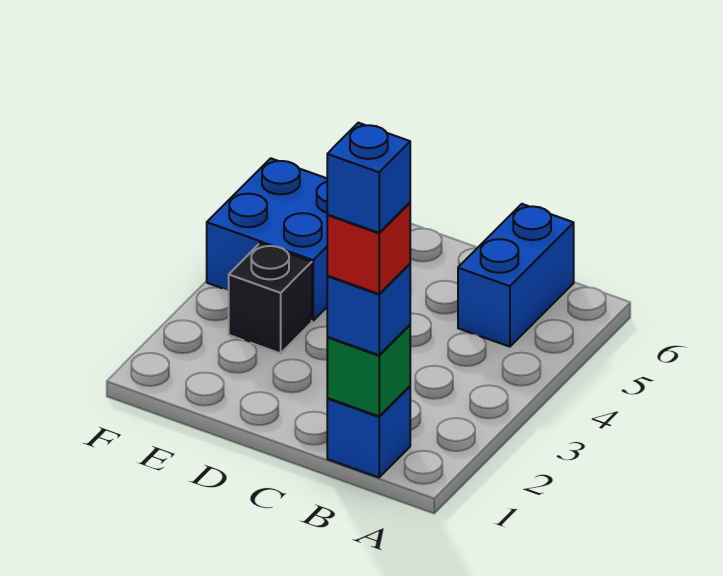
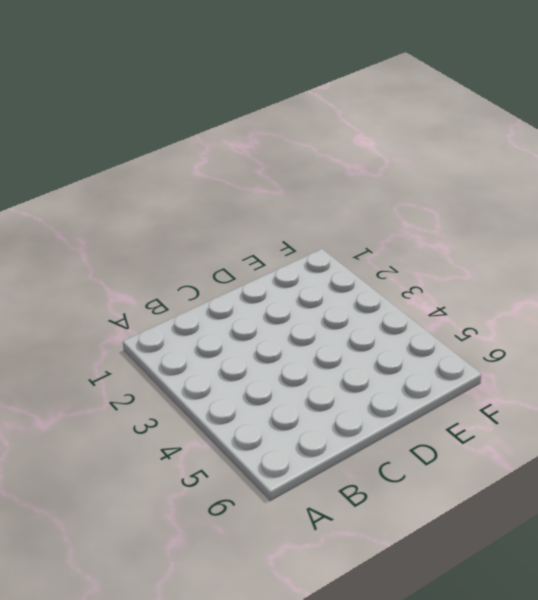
none -> blue 1x1 brick [327,386,410,477]
none -> blue 1x2 brick [458,204,574,347]

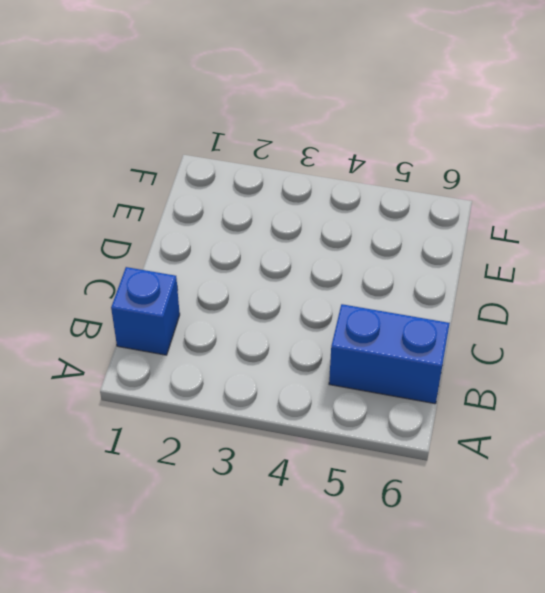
none -> black 1x1 brick [228,243,312,353]
none -> blue 2x2 brick [207,158,328,321]

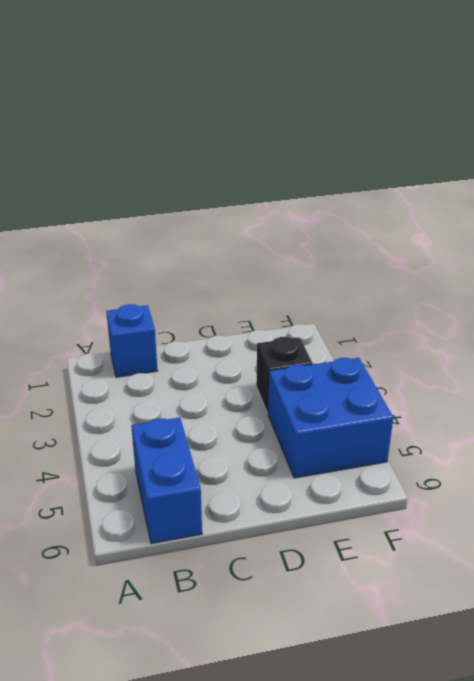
none -> green 1x1 brick [327,325,410,416]
none -> blue 1x1 brick [327,264,410,355]

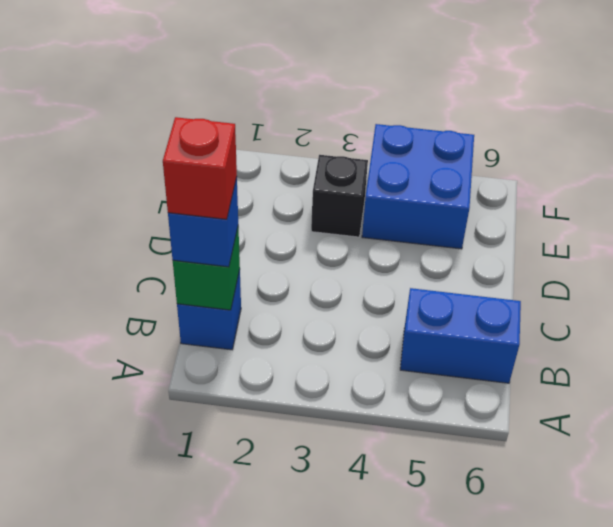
none -> blue 1x1 brick [327,123,410,233]

